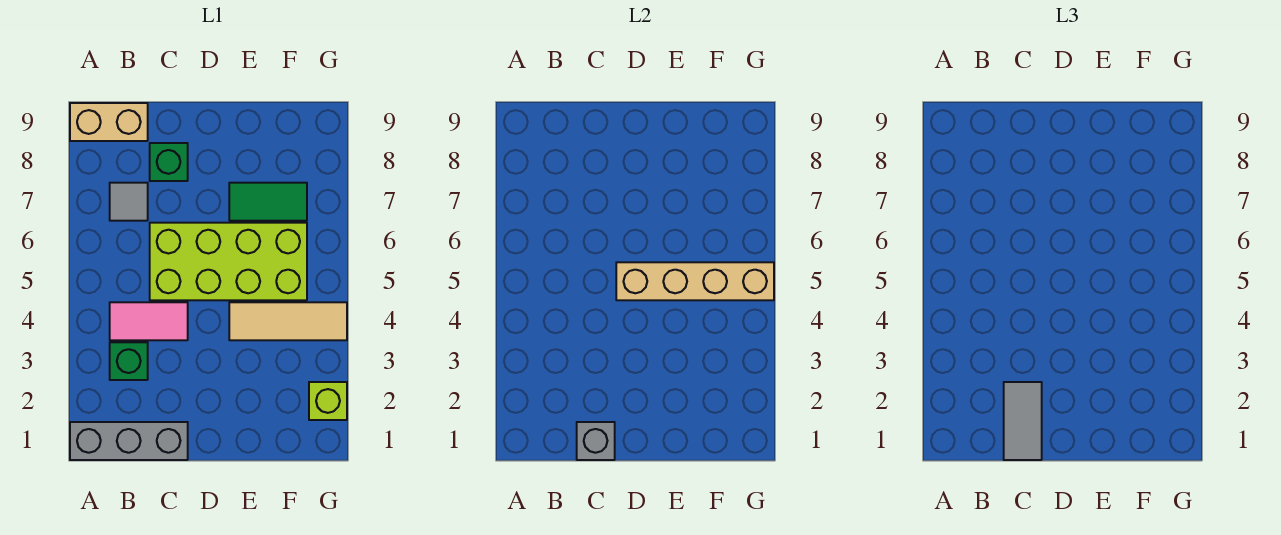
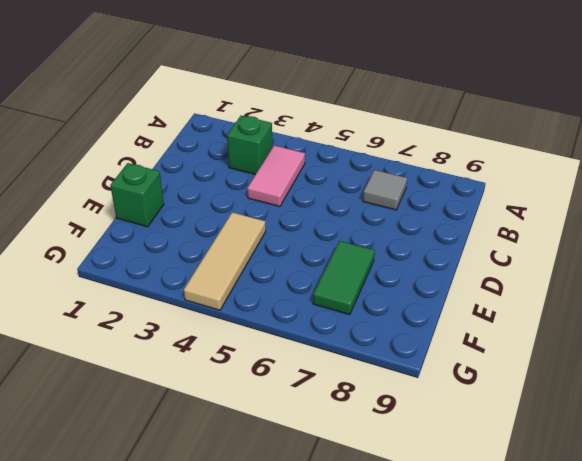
green 1x1 brick [110,163,164,227] -> green 1x1 brick moved to [150,143,188,181]
none -> grey 1x3 brick [70,422,188,460]
none -> tan 1x2 brick [70,103,148,141]
none -> lime 2x4 brick [150,223,307,300]

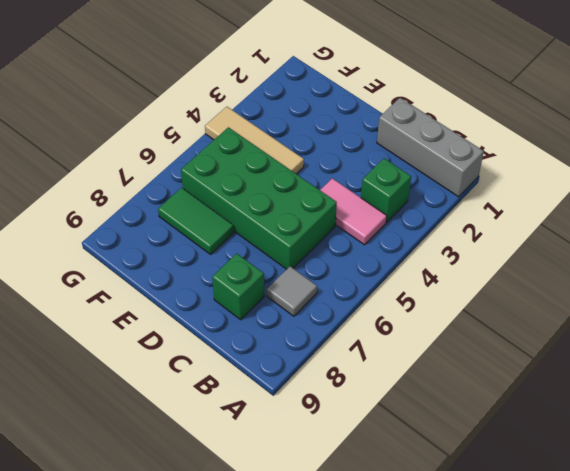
green 2x4 brick [181,127,337,269] -> lime 2x4 brick [150,223,307,300]
none -> tan 1x2 brick [70,103,148,141]
none -> lime 1x1 brick [309,382,347,420]
none -> grey 1x1 brick [577,422,615,460]

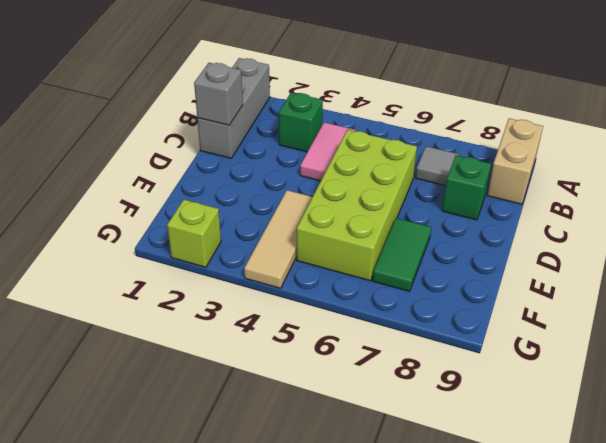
none -> tan 1x4 brick [616,262,774,300]
none -> grey 1x2 tile [1004,382,1042,460]

